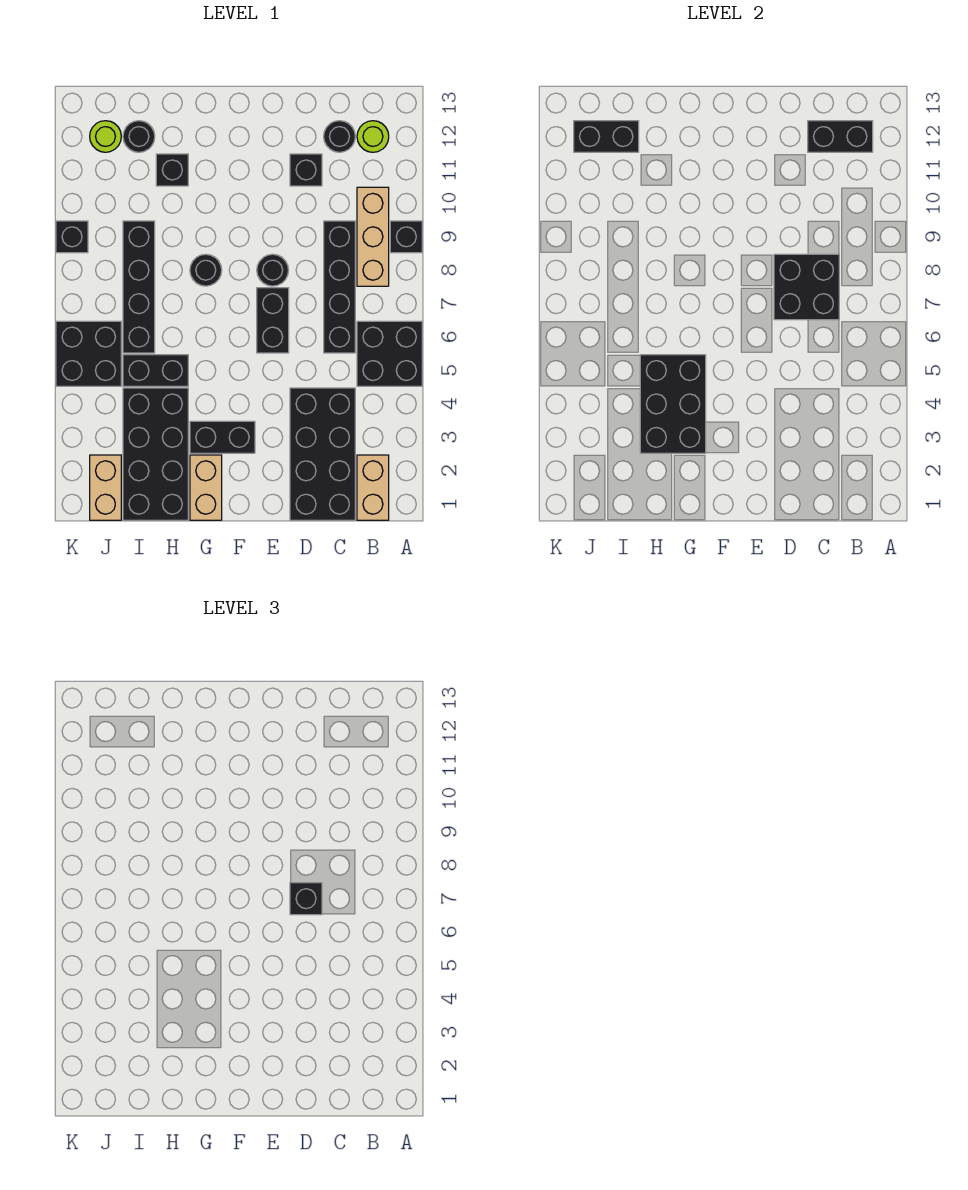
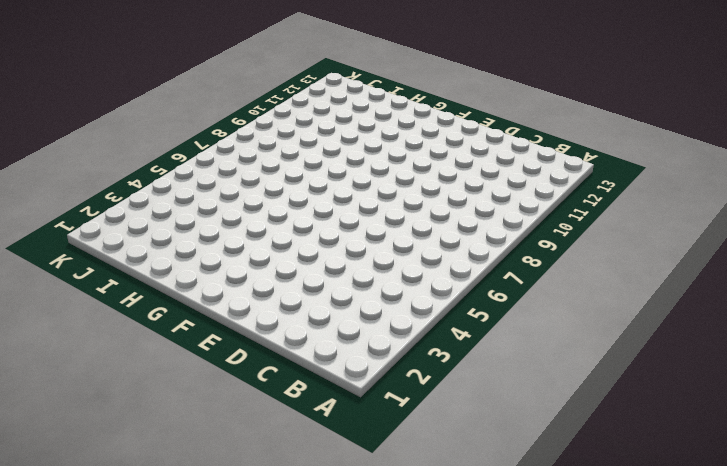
none -> black 2x2 brick [357,321,422,386]
none -> black 1x1 brick [390,221,422,253]
none -> tan 1x2 brick [357,455,389,520]

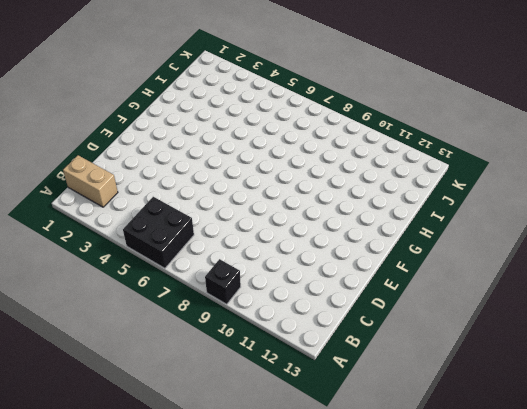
none -> tan 1x3 brick [357,187,389,286]
none -> lime 1x1 round brick [357,121,389,152]
none -> black 2x4 brick [290,388,355,520]

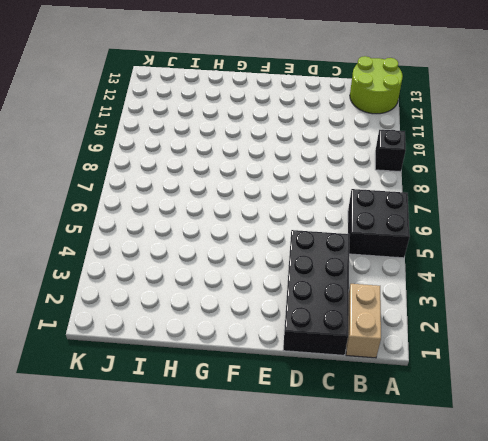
lime 2x2 round brick [350,56,403,114] -> lime 1x1 round brick [357,121,389,152]
none -> tan 1x3 brick [357,187,389,286]
none -> black 1x4 brick [324,221,355,353]
none -> black 1x1 round brick [324,121,355,152]

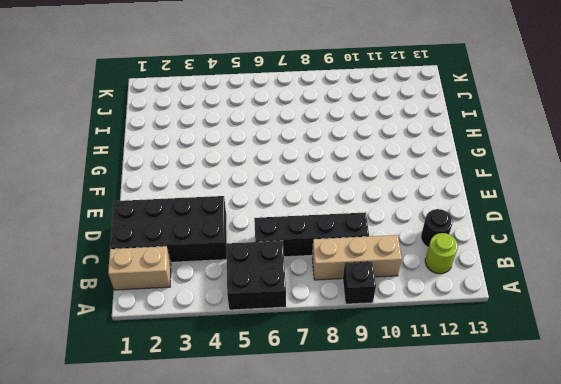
none -> black 1x1 brick [290,154,322,186]
none -> black 1x2 brick [257,288,289,353]
none -> black 1x1 round brick [257,254,289,286]

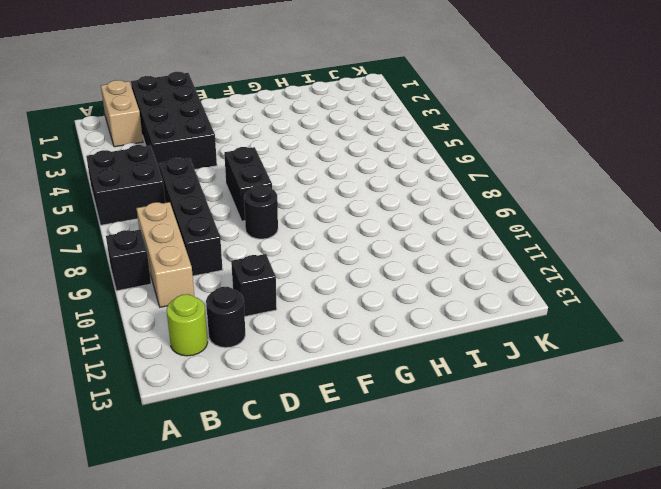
none -> black 1x2 brick [190,421,255,453]
none -> tan 1x2 brick [190,455,222,520]
none -> black 1x1 round brick [190,254,222,286]

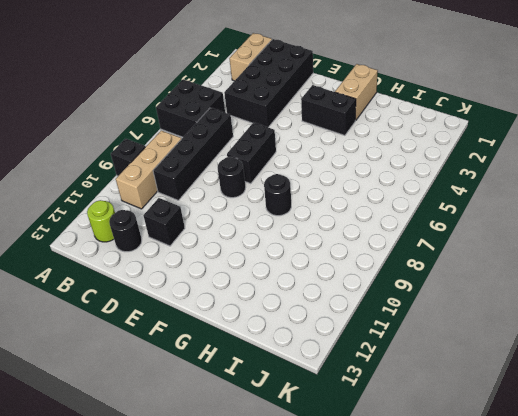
none -> black 2x4 brick [123,388,188,520]
none -> black 1x2 brick [123,355,188,386]
none -> black 1x1 brick [156,154,188,186]

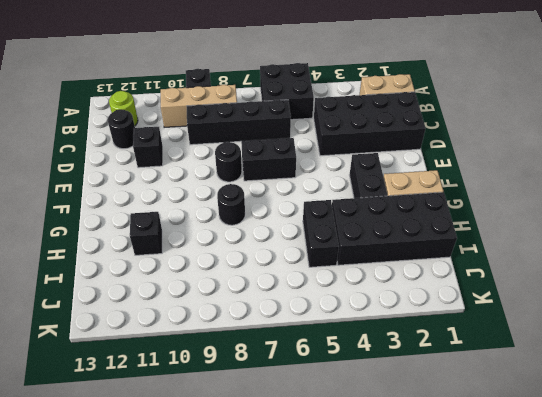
none -> black 1x4 brick [123,221,155,353]
none -> black 1x1 round brick [123,121,155,152]
none -> tan 1x2 brick [90,455,121,520]

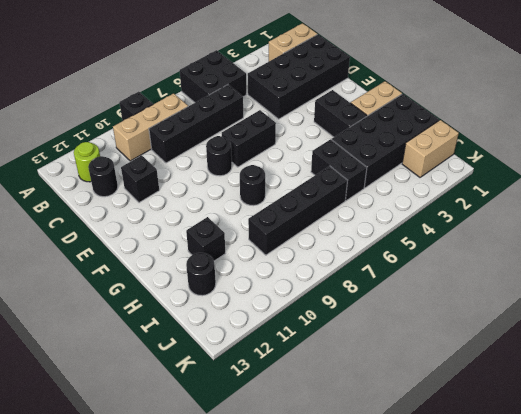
none -> black 2x2 brick [56,321,121,386]
none -> lime 1x1 round brick [90,121,121,152]
none -> black 1x1 brick [56,221,88,253]

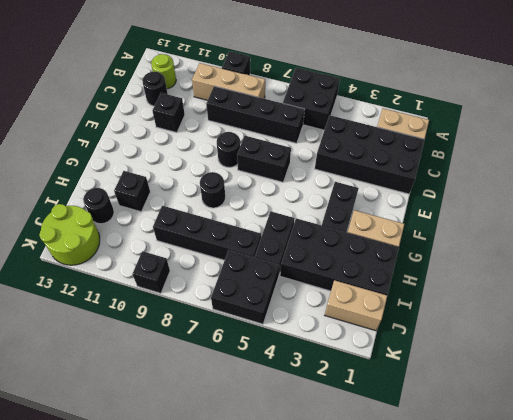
lime 2x2 round brick [39,204,100,265] -> lime 1x1 round brick [90,121,121,152]
none -> black 1x2 brick [808,121,873,152]
none -> black 2x2 brick [774,254,839,320]
none -> black 2x3 brick [640,355,706,453]

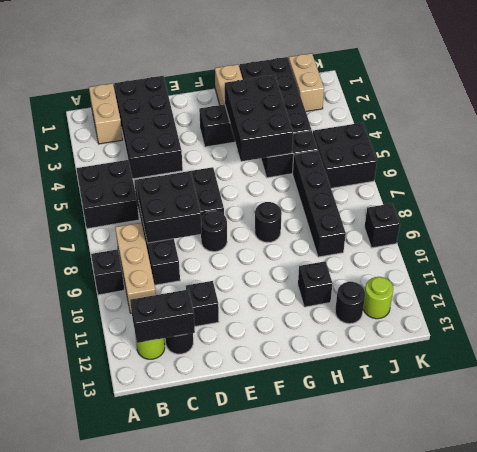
none -> black 1x2 brick [574,121,639,152]
none -> black 1x1 brick [290,883,322,915]

